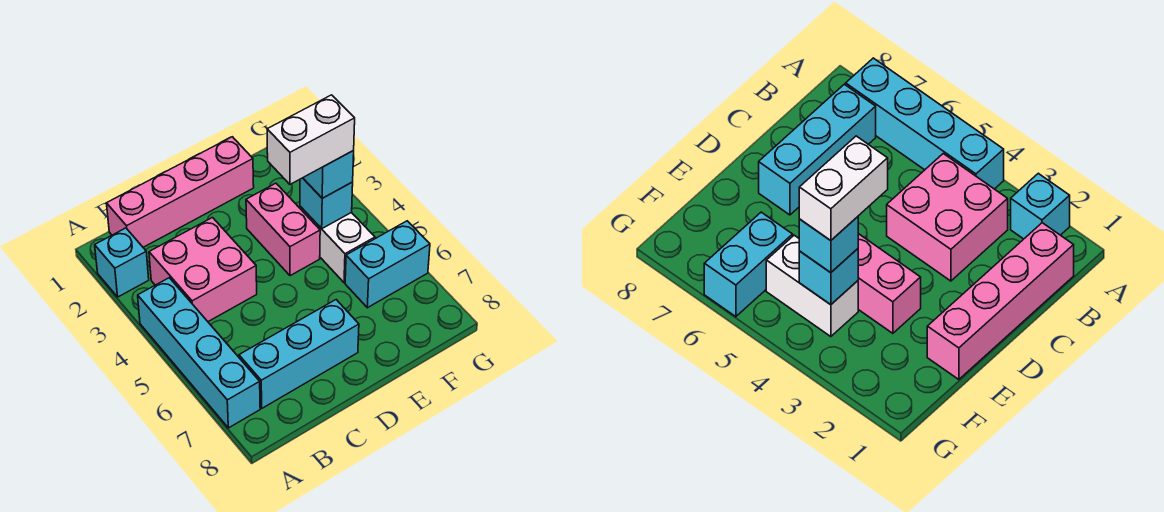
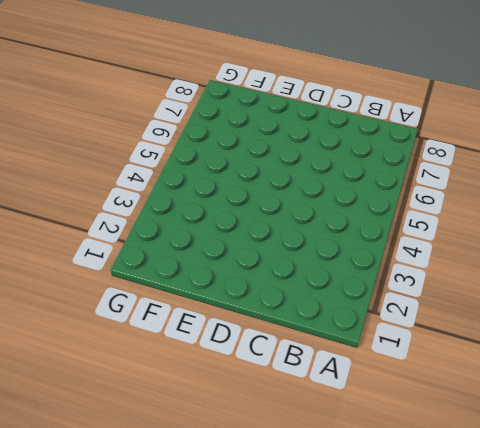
none -> cyan 1x1 brick [95,228,149,297]
none -> cyan 1x4 brick [138,278,260,428]

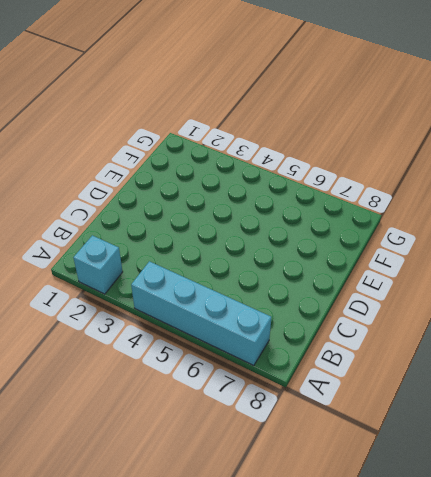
none -> pink 1x4 brick [107,137,254,247]
none -> pink 2x2 brick [149,218,257,322]

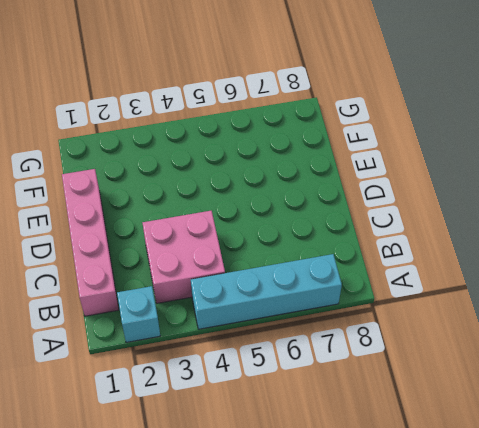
none -> cyan 1x3 brick [239,300,359,408]
none -> pink 1x2 brick [246,183,320,276]

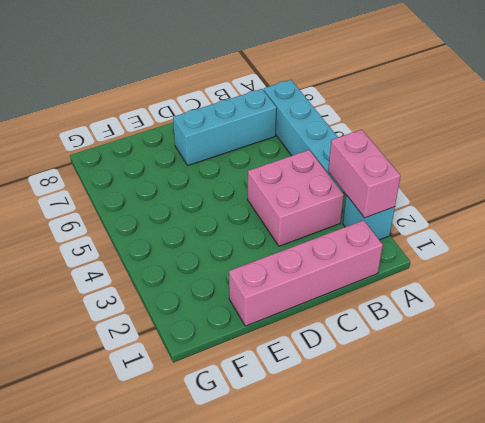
pink 1x2 brick [328,130,401,218] -> pink 1x2 brick moved to [246,183,320,276]
none -> white 1x2 brick [300,206,375,283]
none -> cyan 1x2 brick [345,221,430,308]

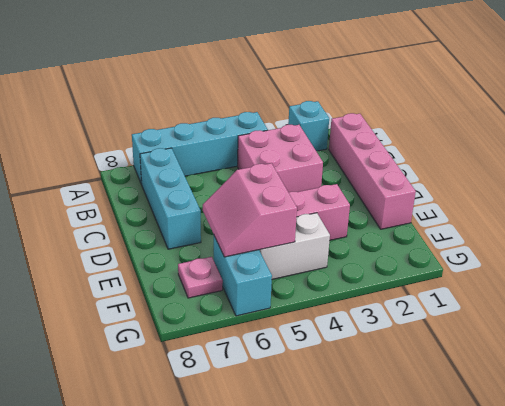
pink 2x2 slope [203,163,297,257] -> none
pink 1x1 plate [178,257,223,298] -> none
none -> cyan 1x1 brick [300,178,353,229]
none -> cyan 1x1 brick [303,151,354,198]

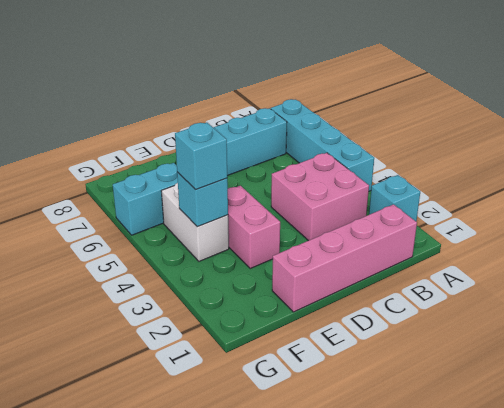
none -> white 1x2 brick [267,95,355,184]

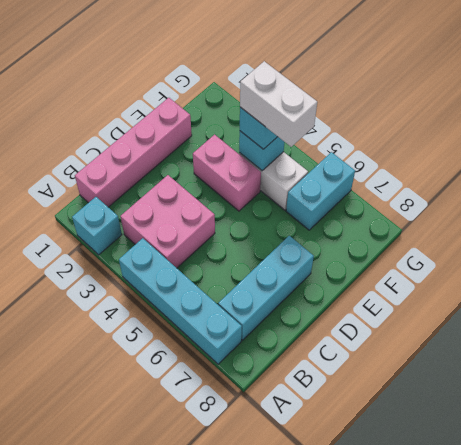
white 1x2 brick [240,61,317,147] -> white 1x2 brick turned to [267,95,355,184]

